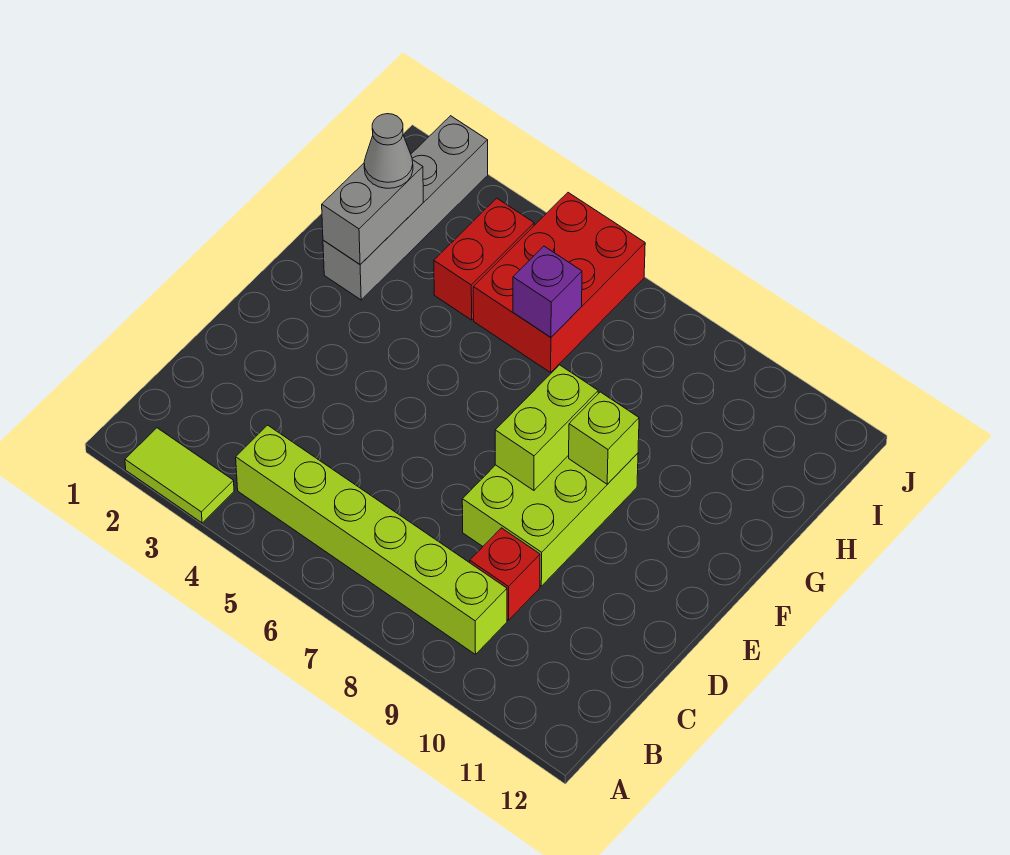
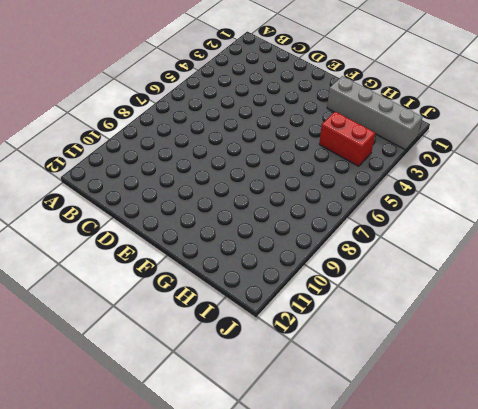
none -> lime 1x2 tile [125,428,234,523]
none -> lime 1x6 brick [236,425,507,654]
none -> red 1x1 brick [470,528,540,620]

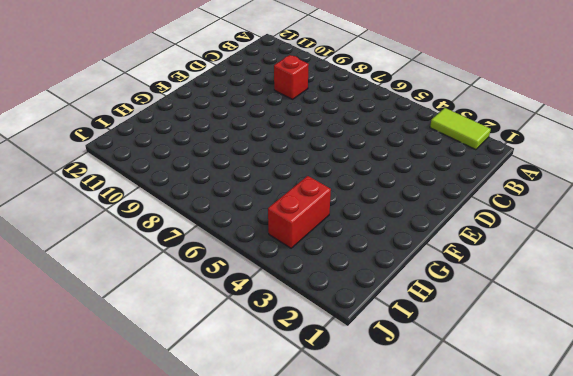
none -> lime 1x6 brick [236,425,507,654]
none -> lime 2x3 brick [462,453,638,586]
none -> grey 1x4 brick [323,116,488,300]

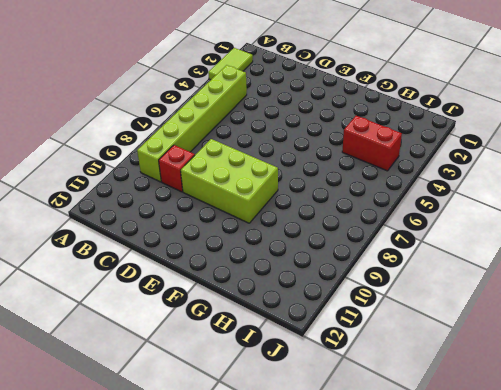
none -> grey 1x4 brick [323,116,488,300]
none -> red 2x3 brick [473,193,645,372]
none -> lime 1x2 brick [495,365,598,490]

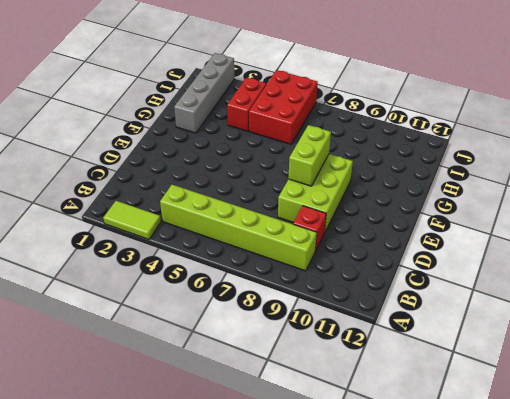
none -> lime 1x1 brick [569,392,639,484]
none -> grey 1x2 brick [322,160,423,264]
none -> purple 1x1 brick [513,246,582,337]

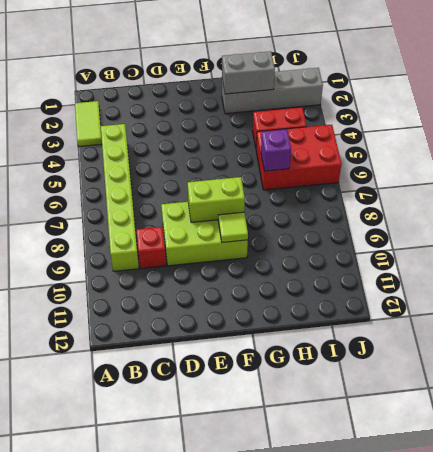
lime 1x1 tile [218,212,248,242] -> lime 1x1 brick [569,392,639,484]
none -> grey 1x1 cone [364,114,413,188]

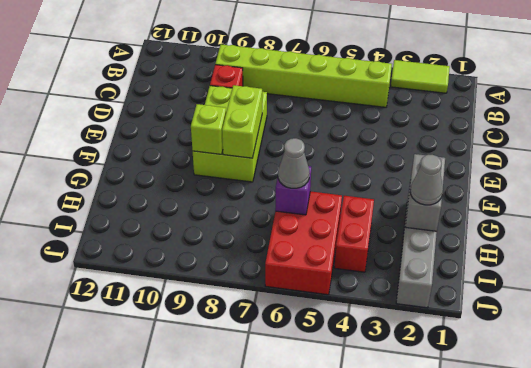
grey 1x1 cone [278,138,310,188] -> none

